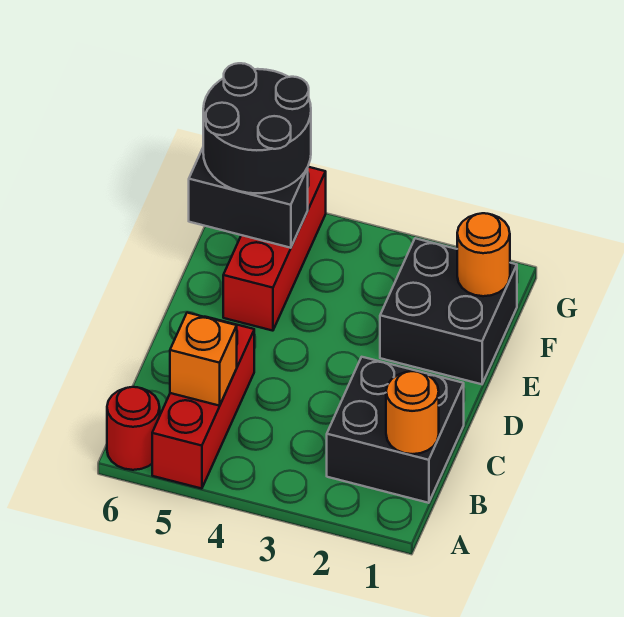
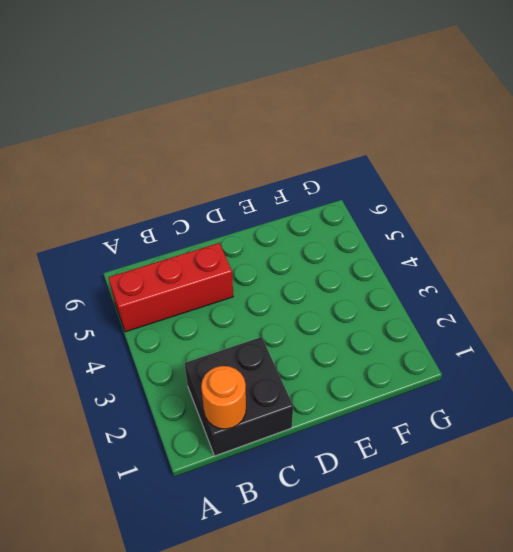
none -> red 1x1 round brick [107,387,160,470]
none -> black 2x2 brick [380,238,517,384]

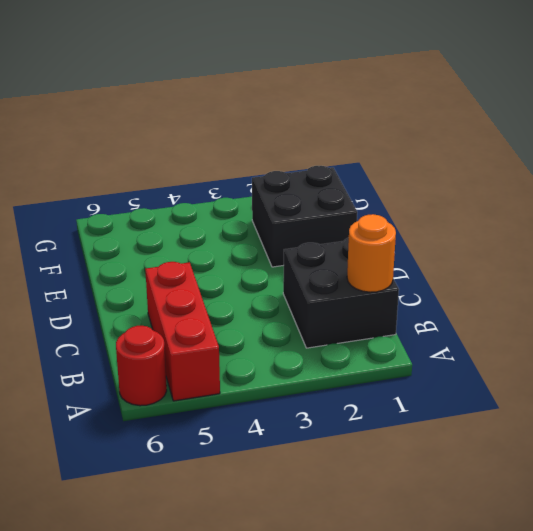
none -> red 1x3 brick [223,167,326,331]
none -> orange 1x1 brick [170,313,237,406]

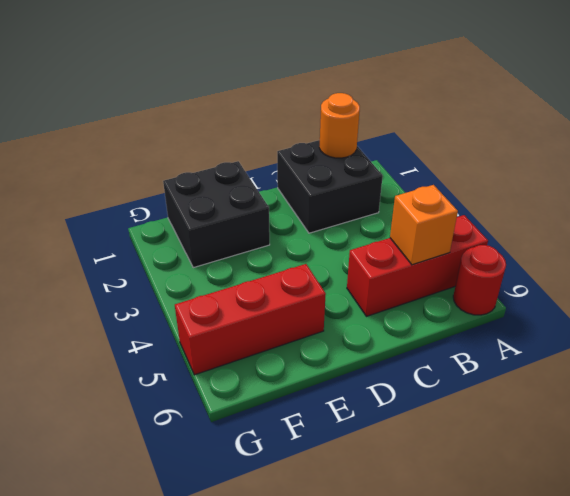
none -> orange 1x1 round brick [457,213,510,296]
none -> black 1x2 brick [189,148,308,248]

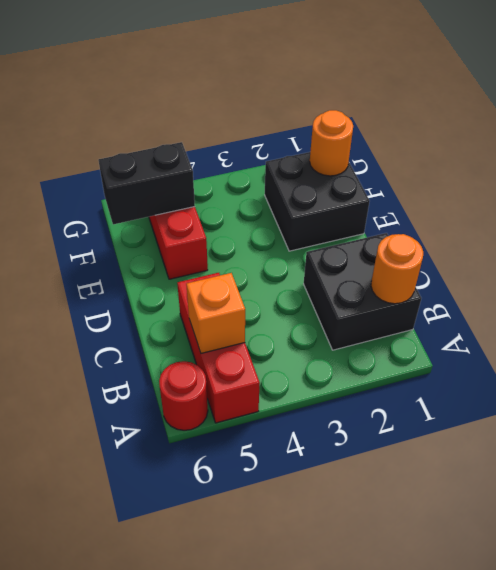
none -> black 2x2 round brick [203,63,311,193]

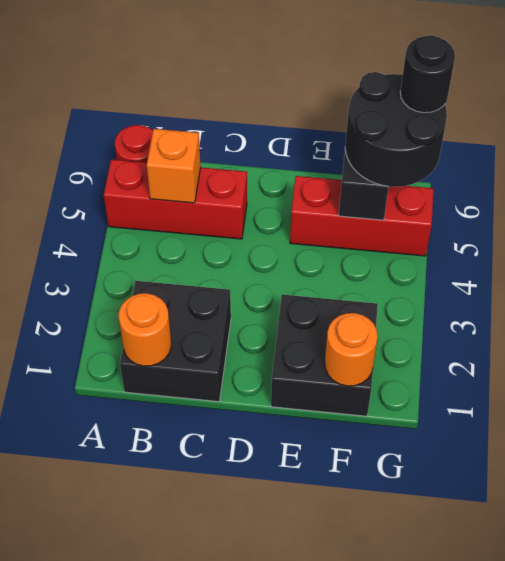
black 1x1 round brick [400,35,455,113] -> none

